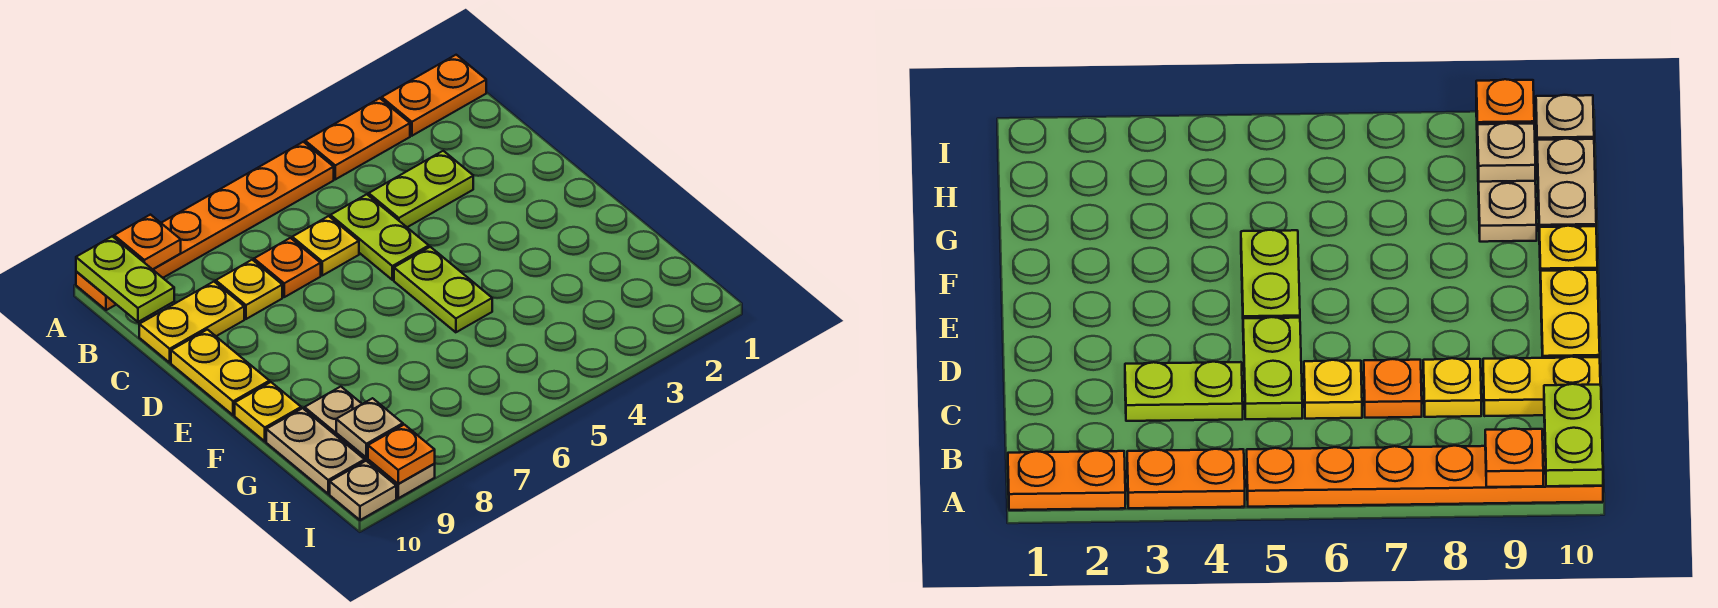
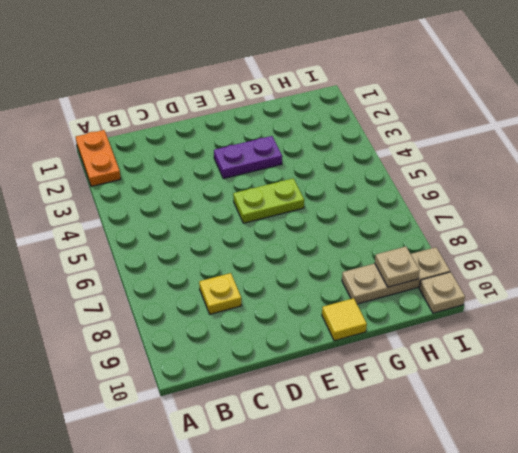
purple 1x2 plate [214,136,282,179] -> none
yellow 1x1 tile [322,298,367,341] -> yellow 1x1 plate [235,382,301,441]
none -> orange 1x2 plate [305,98,410,179]
none -> orange 1x6 plate [76,142,334,310]
none -> lime 1x2 plate [369,151,473,227]

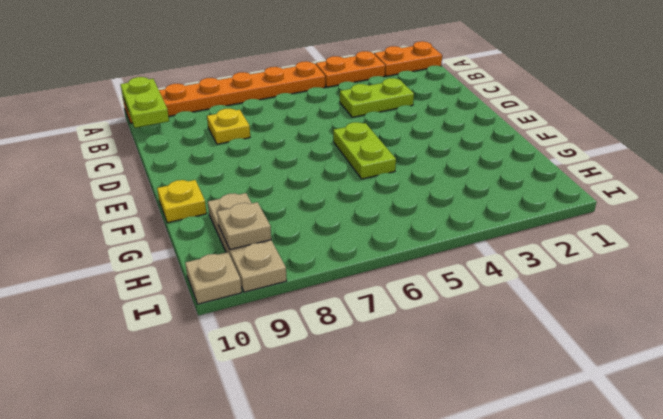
none -> lime 1x2 plate [330,194,429,280]
none -> yellow 1x1 plate [292,216,359,275]
none -> orange 1x1 plate [254,238,321,297]

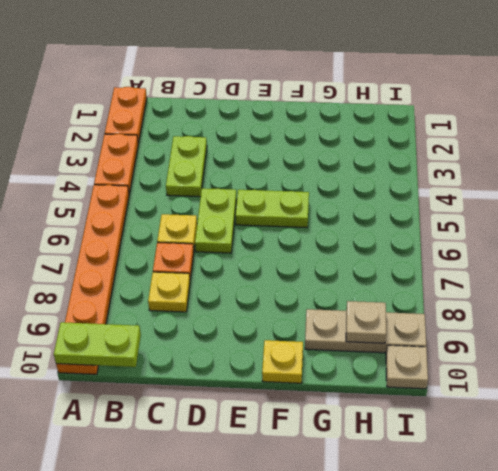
lime 1x2 plate [195,188,236,253] -> lime 1x2 plate turned to [330,194,429,280]
none -> yellow 1x2 plate [139,282,244,363]
none -> yellow 1x2 plate [171,330,269,415]
none -> tan 1x2 plate [266,408,365,494]

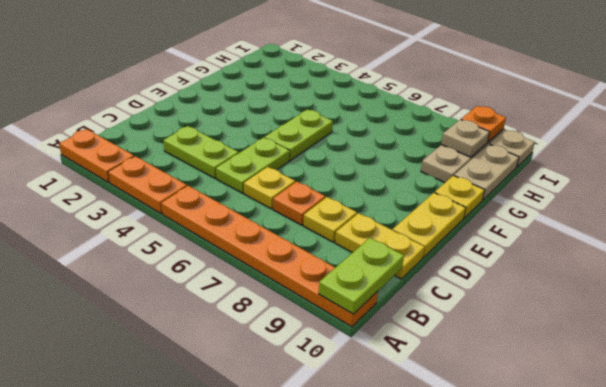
none -> orange 1x1 plate [114,215,181,269]

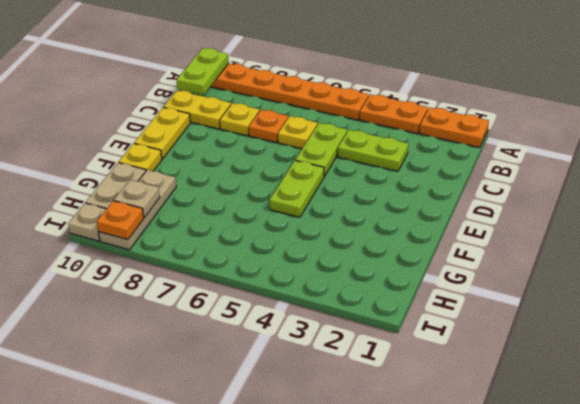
none -> orange 1x1 plate [114,215,181,269]

